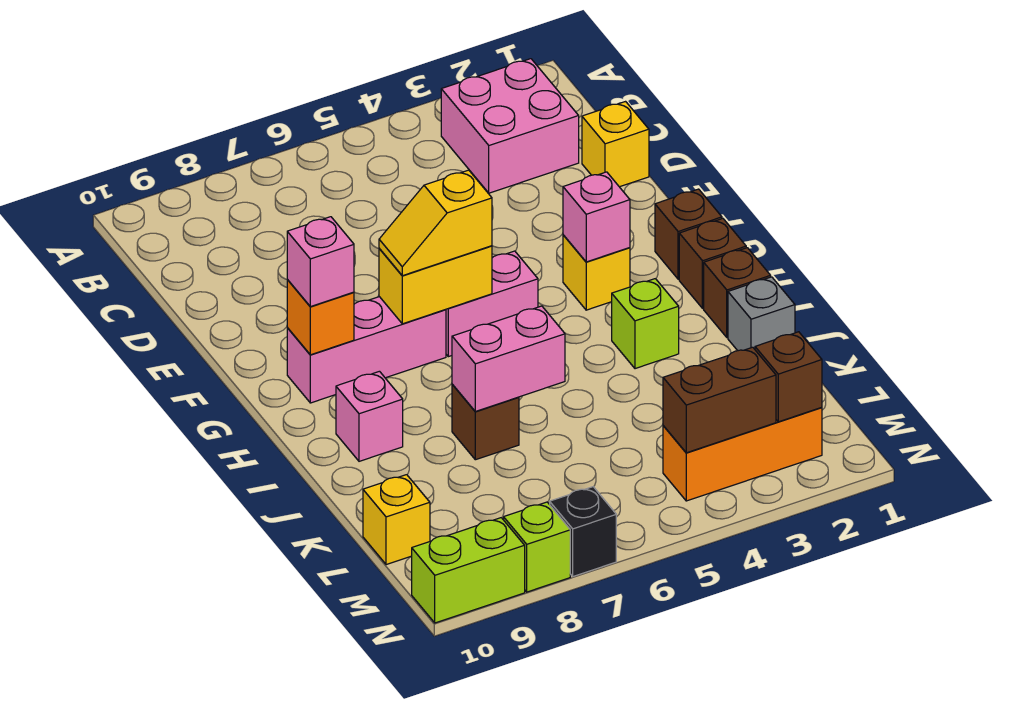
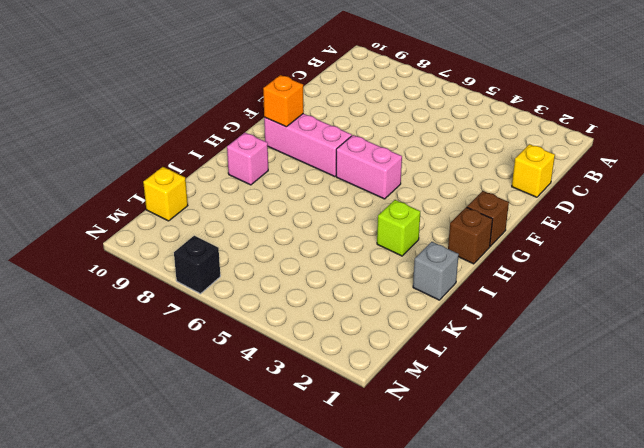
none -> pink 2x2 brick [441,59,579,193]
none -> yellow 1x1 brick [563,235,630,310]
none -> brown 1x1 brick [704,248,771,338]

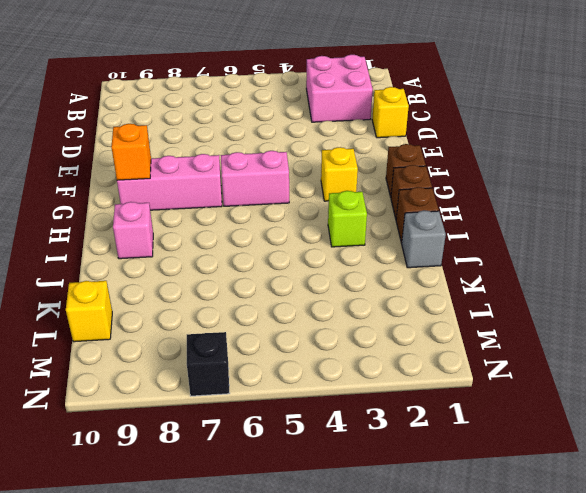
none -> brown 1x1 brick [452,385,519,460]
none -> orange 1x3 brick [663,408,822,501]
none -> lime 1x1 brick [504,502,570,592]

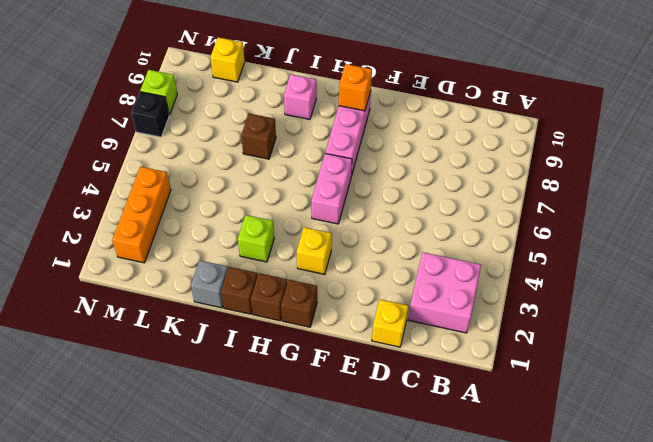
none -> lime 1x2 brick [412,518,525,623]
none -> pink 1x1 brick [563,172,630,262]
none -> yellow 1x2 brick [379,246,492,324]

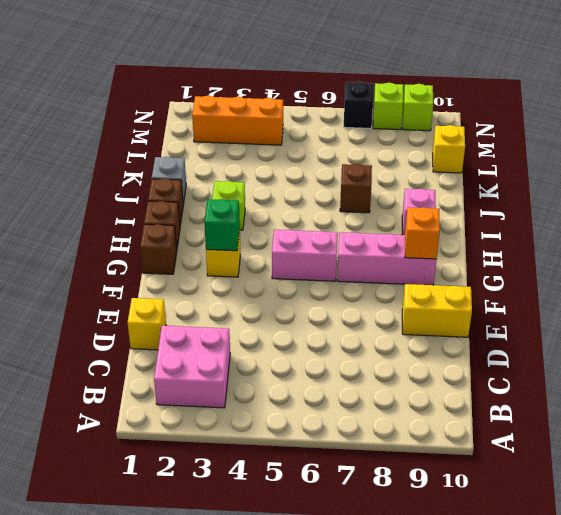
yellow 1x2 brick [402,284,472,337] -> yellow 1x2 brick moved to [379,246,492,324]
green 1x1 brick [204,199,240,251] -> pink 1x1 brick [563,172,630,262]
lime 1x1 brick [403,84,433,131] -> lime 1x2 brick [412,518,525,623]
none -> pink 1x2 brick [452,306,565,412]
none -> brown 1x1 brick [755,332,822,422]
none -> brown 1x2 brick [663,347,776,453]

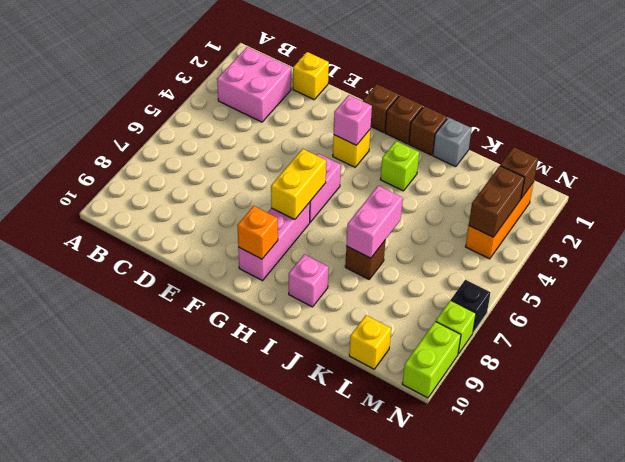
none -> yellow 1x2 slope [379,170,492,276]
none -> pink 1x1 brick [287,217,354,307]

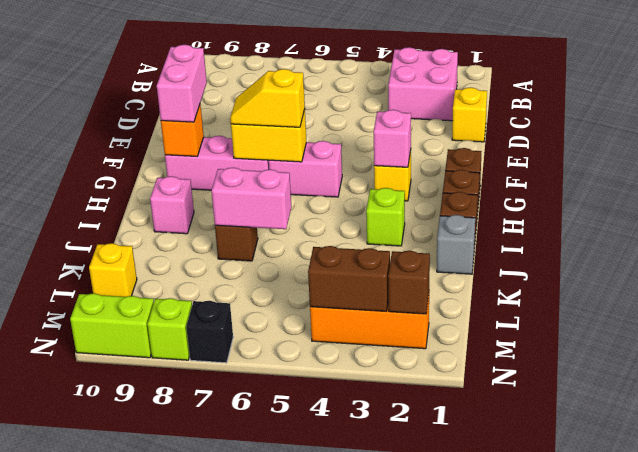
pink 1x2 brick [157,45,207,122] -> pink 1x1 brick [287,217,354,307]

